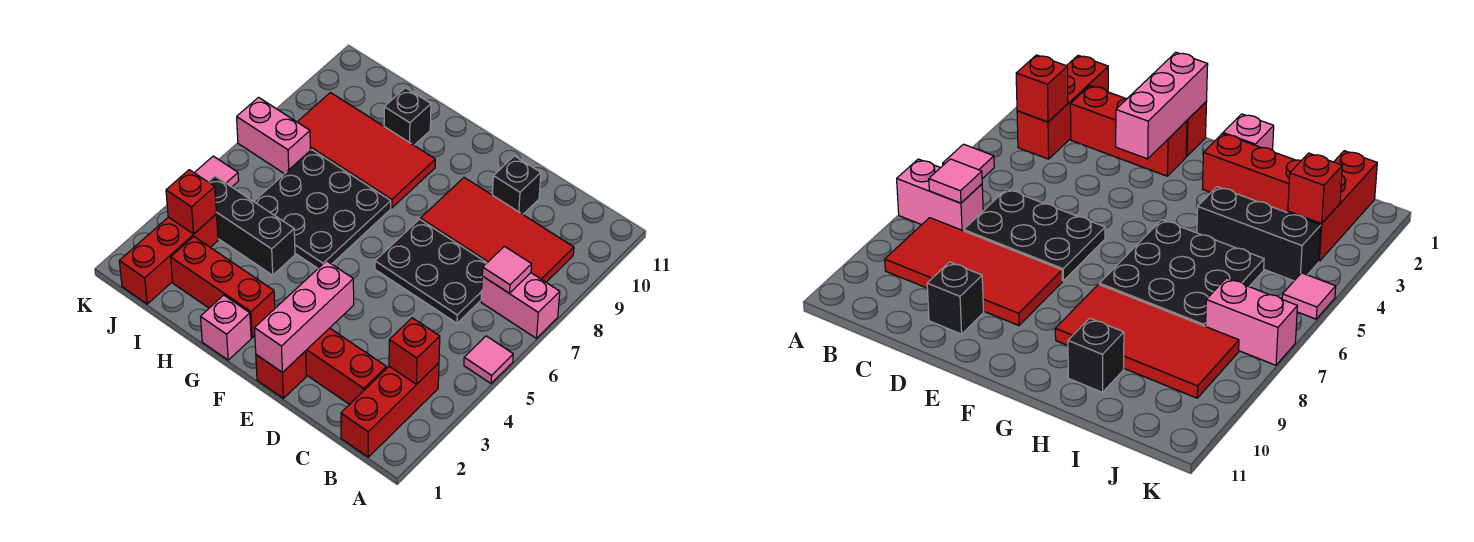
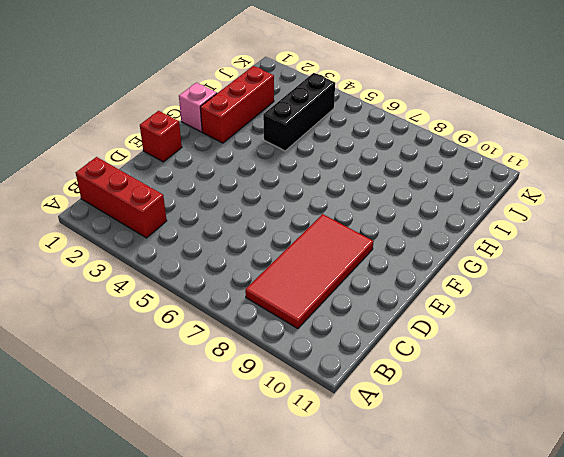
none -> pink 1x1 tile [464,336,513,383]
none -> pink 1x2 brick [481,273,560,338]
none -> red 1x3 brick [306,328,387,405]

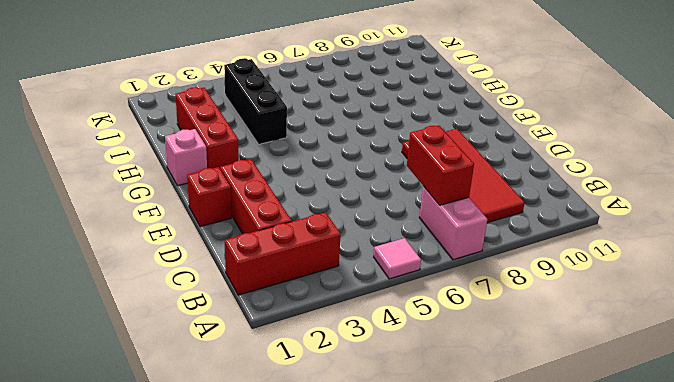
red 1x2 brick [407,125,474,205] -> pink 1x1 tile [482,246,532,293]
none -> black 2x3 plate [375,219,487,323]
none -> black 1x1 brick [492,156,541,214]
none -> black 3x3 plate [254,150,391,268]

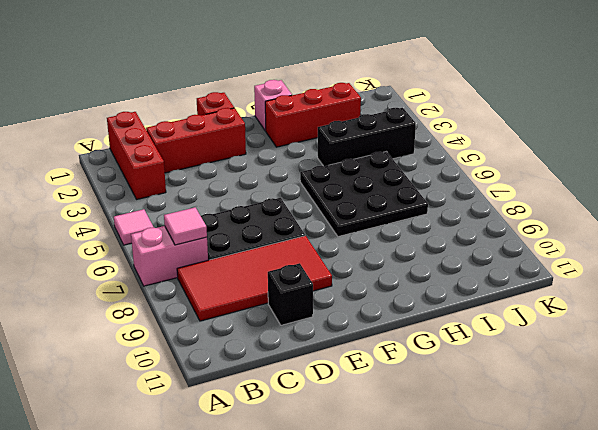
none -> red 2x4 tile [298,93,435,208]
none -> black 1x1 brick [384,88,431,145]
none -> red 1x3 brick [119,214,218,304]

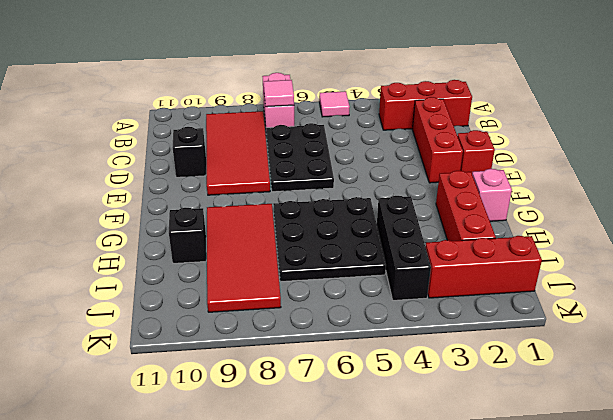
none -> pink 1x2 brick [237,97,310,174]
none -> pink 1x1 tile [194,156,239,187]
none -> red 1x1 brick [389,318,440,384]

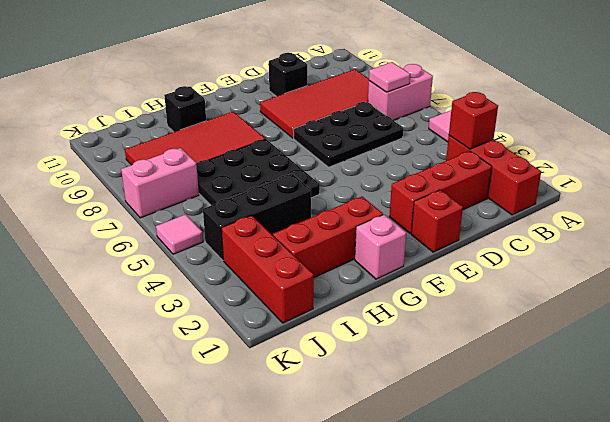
none -> pink 1x3 brick [255,261,354,373]
none -> red 1x1 brick [166,170,216,234]

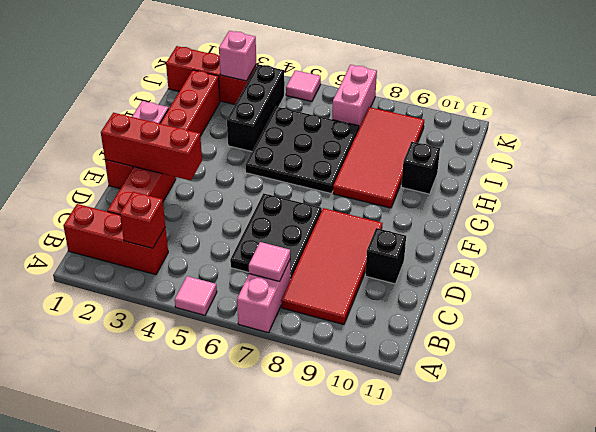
red 1x3 brick [101,113,202,181] -> pink 1x3 brick [255,261,354,373]
pink 1x1 brick [219,31,256,81] -> red 1x1 brick [166,170,216,234]

